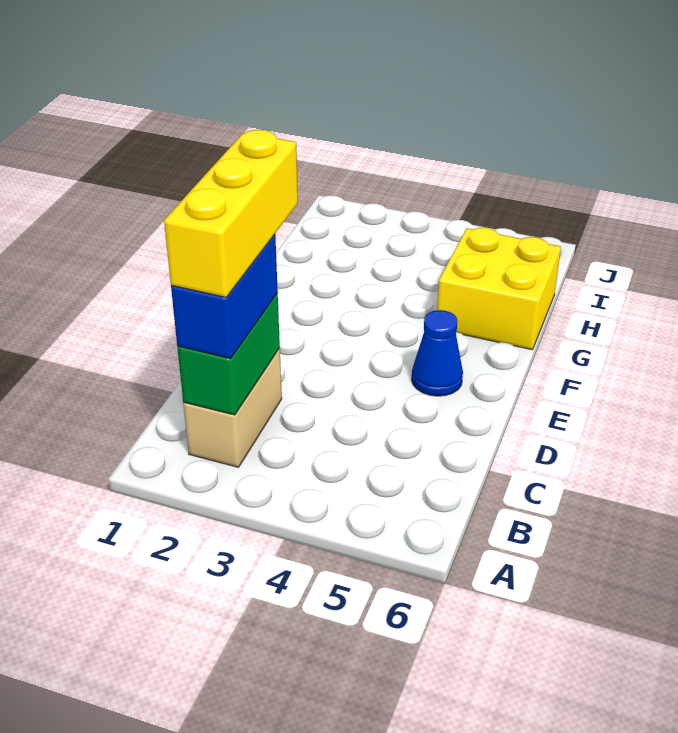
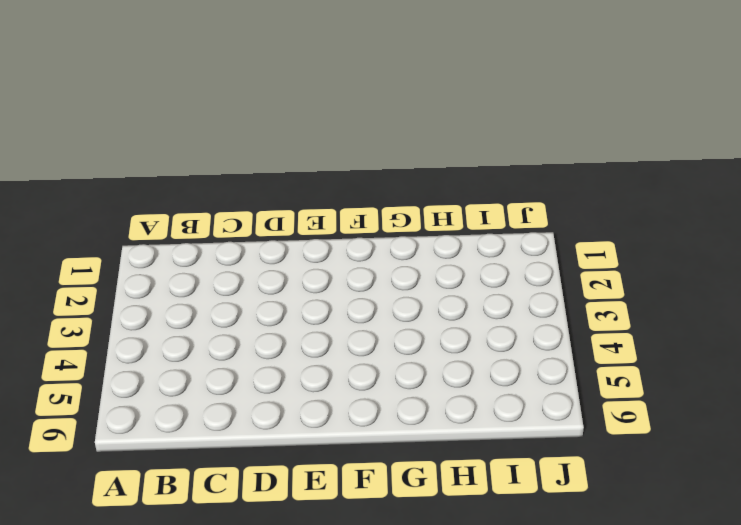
none -> tan 1x2 brick [183,349,282,467]
none -> blue 1x1 cone [412,310,463,396]

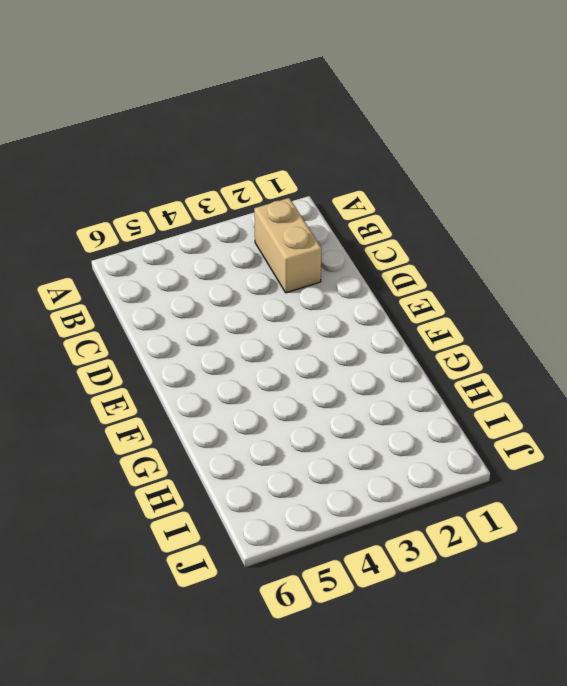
none -> blue 1x1 cone [412,310,463,396]
none -> yellow 2x2 brick [437,228,561,350]

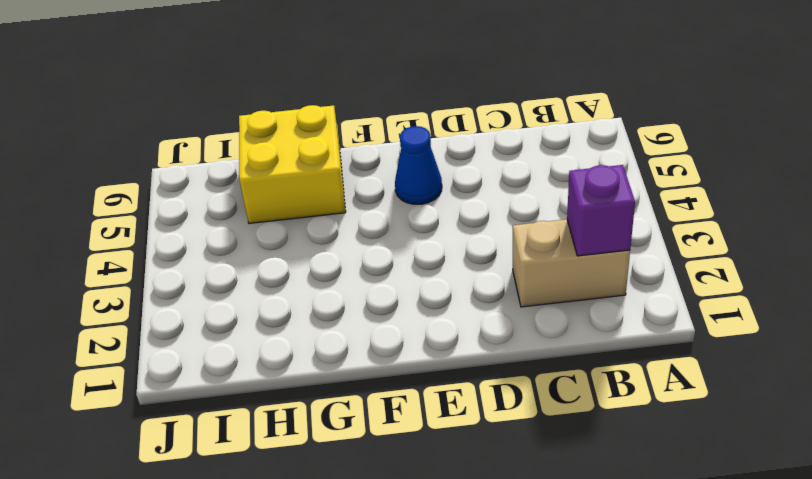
purple 1x1 brick [567,165,635,256] -> green 1x2 brick [177,293,280,415]
none -> blue 1x2 brick [171,234,278,358]
none -> yellow 1x3 brick [164,130,298,297]

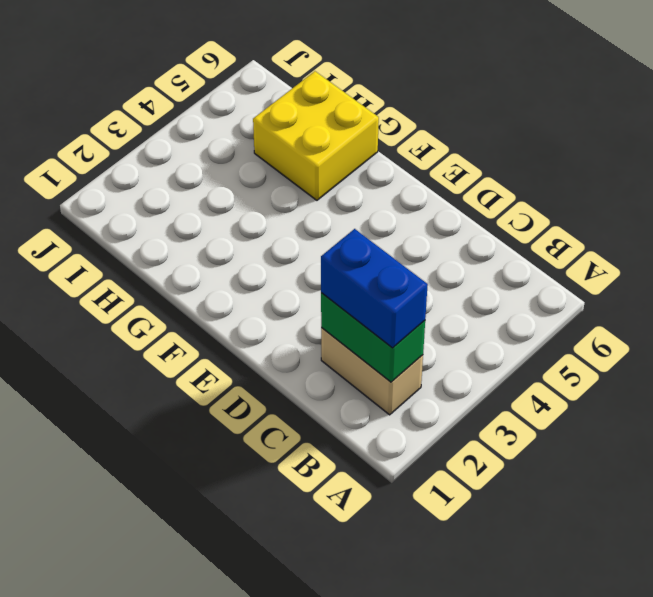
none -> blue 1x1 cone [412,310,463,396]
none -> yellow 1x3 brick [164,130,298,297]

